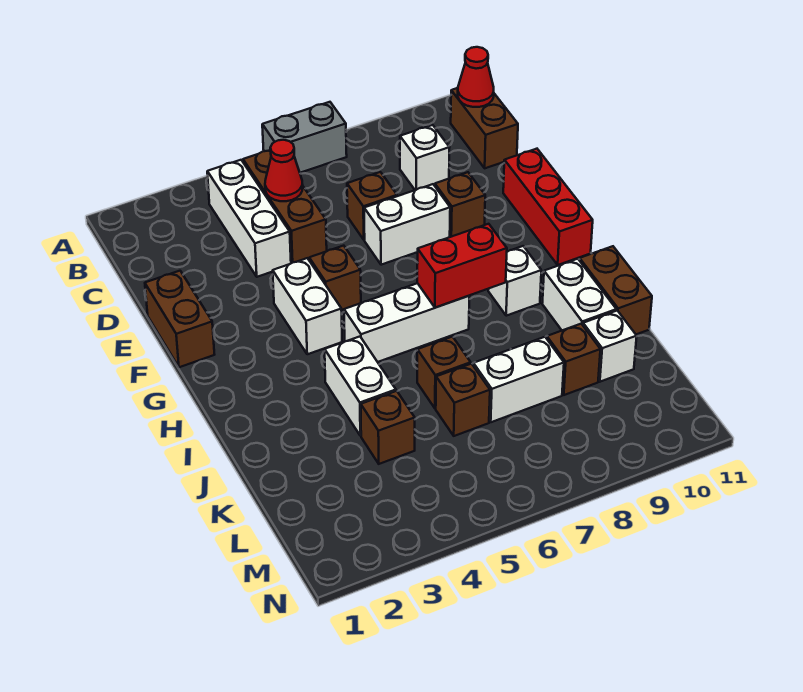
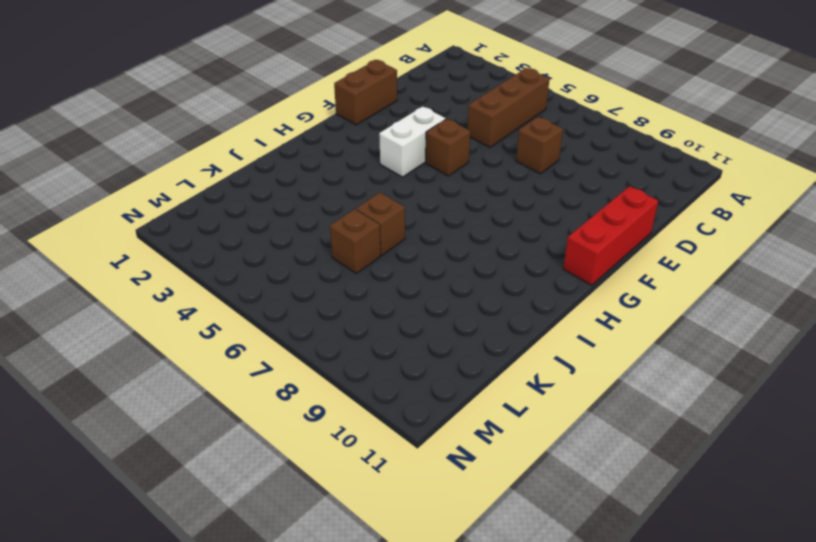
none -> grey 1x2 brick [262,102,347,173]
none -> white 1x3 brick [207,160,291,277]
none -> brown 1x2 brick [451,88,518,168]

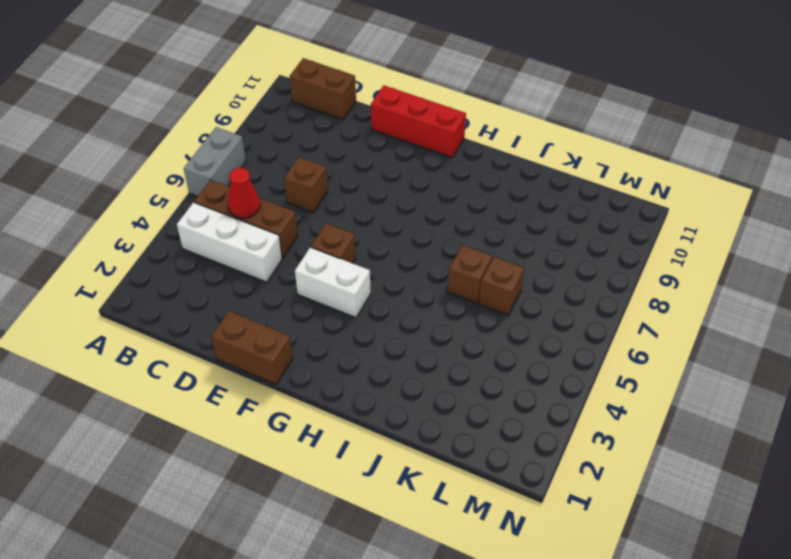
none -> white 1x1 brick [400,125,450,190]
none -> white 1x2 brick [364,184,450,265]
none -> brown 1x1 brick [435,172,485,237]

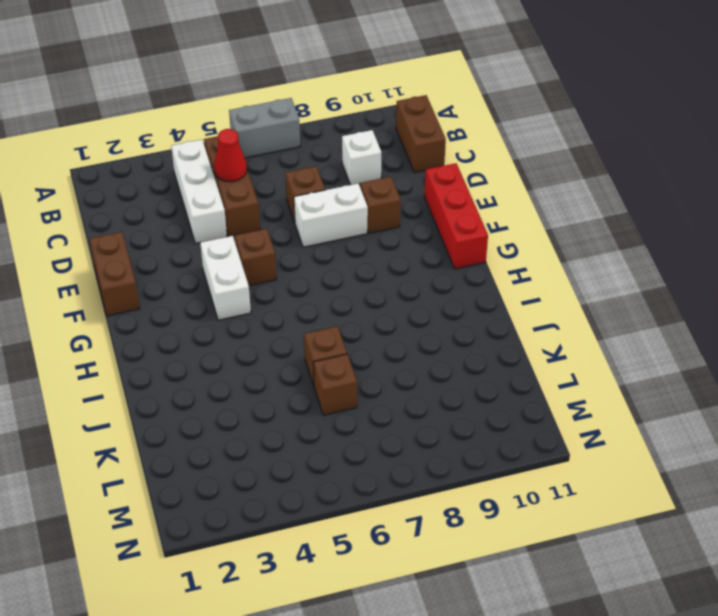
none -> white 1x3 brick [344,283,470,362]
none -> white 1x1 brick [488,246,541,316]
none -> white 1x2 brick [325,337,396,436]

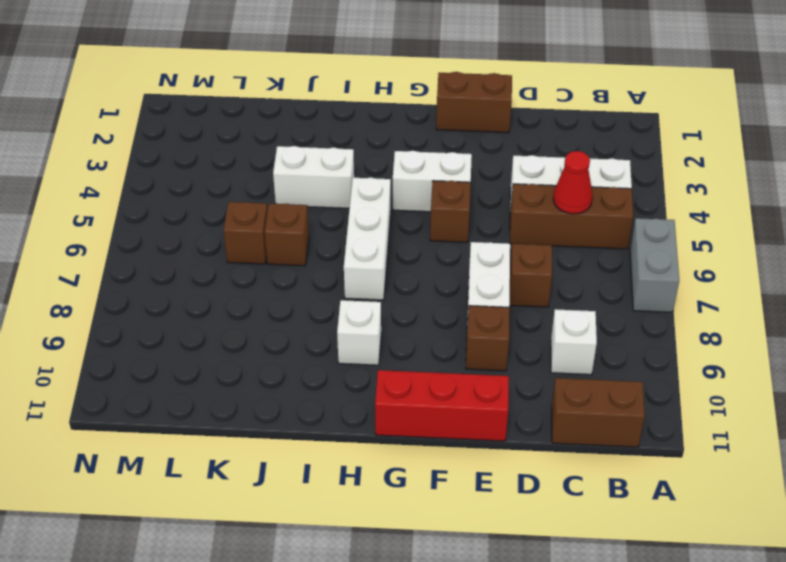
none -> white 1x2 brick [542,259,616,330]
none -> brown 1x2 brick [579,246,652,334]
none -> brown 1x1 brick [361,391,415,464]

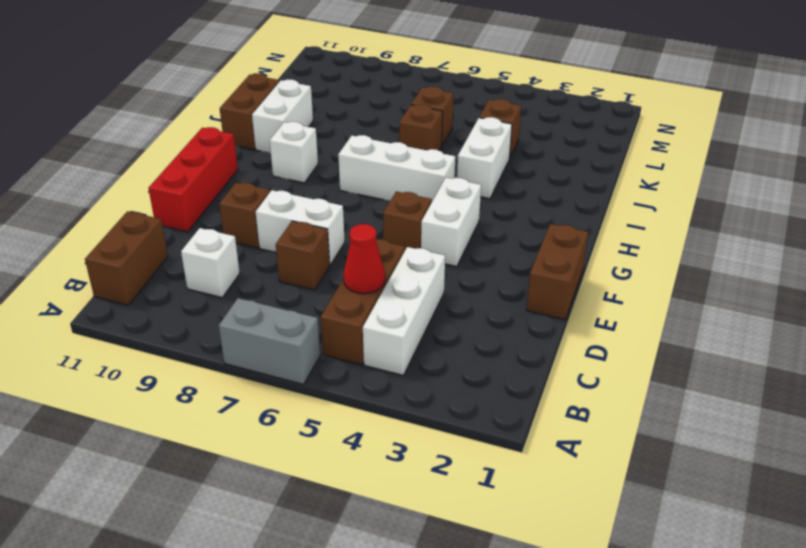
none -> white 1x2 brick [473,337,564,422]
none -> brown 1x1 brick [547,324,600,395]
none -> white 1x1 brick [583,311,637,382]

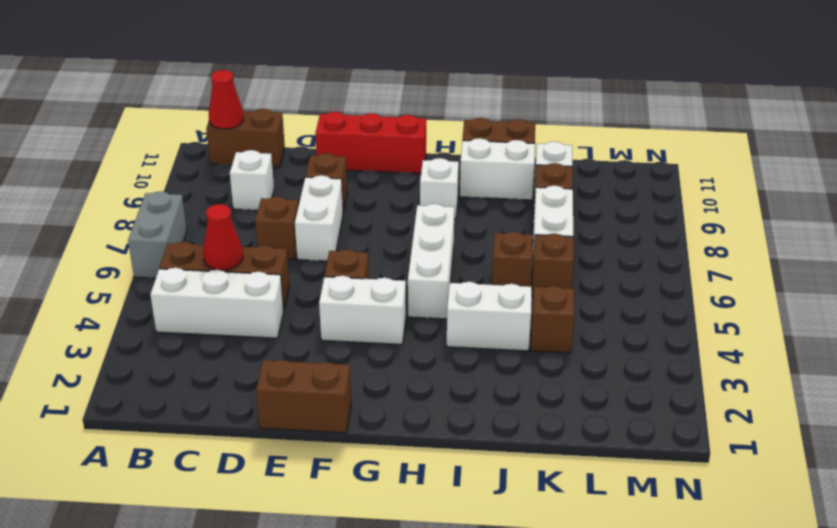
none -> red 1x2 brick [417,224,507,308]

